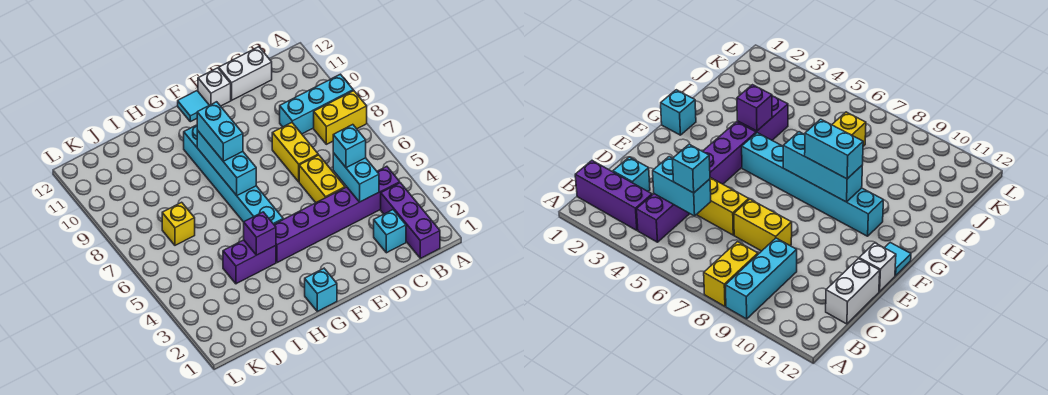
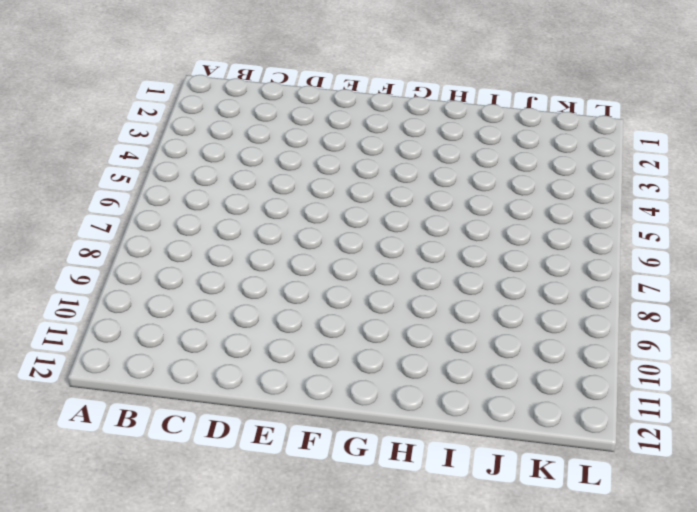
none -> yellow 1x2 brick [314,91,367,144]
none -> cyan 1x3 brick [280,74,353,134]
none -> purple 1x3 brick [381,183,440,258]

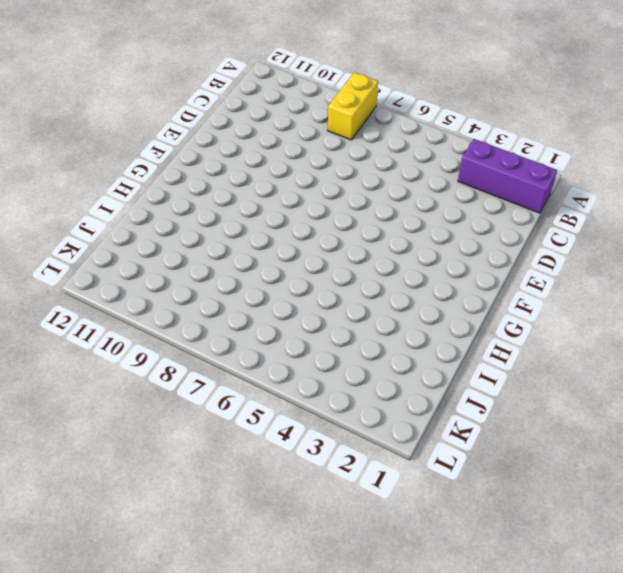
none -> cyan 1x3 brick [280,74,353,134]
none -> purple 1x6 brick [274,166,400,263]
none -> cyan 1x1 brick [374,210,406,253]

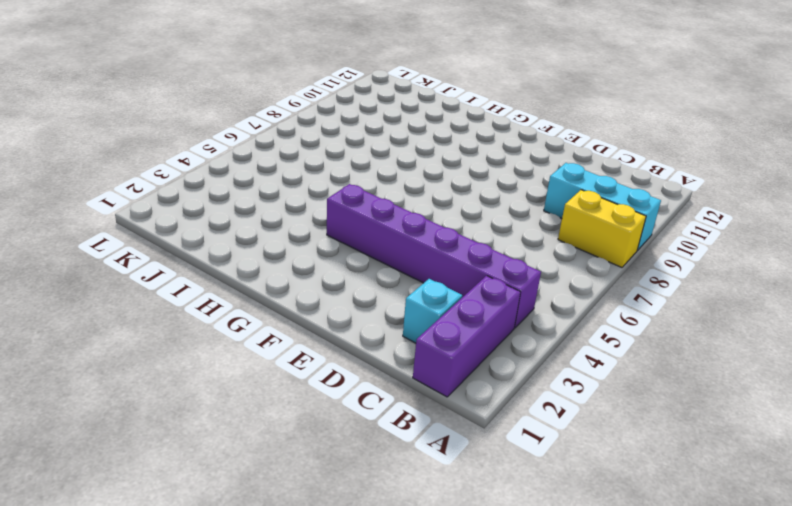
none -> white 1x2 brick [219,47,272,100]
none -> yellow 1x2 brick [299,155,345,203]
none -> yellow 1x2 brick [272,123,318,182]

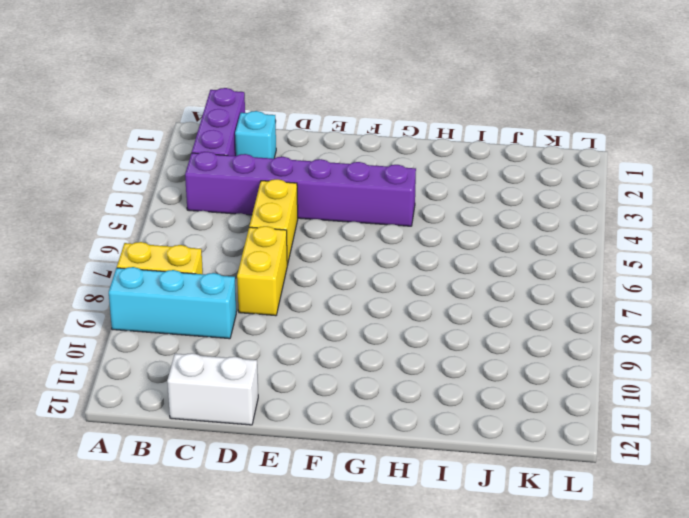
none -> white 1x1 brick [198,68,231,106]
none -> cyan 1x1 tile [178,91,209,122]
none -> cyan 1x1 brick [305,268,337,311]

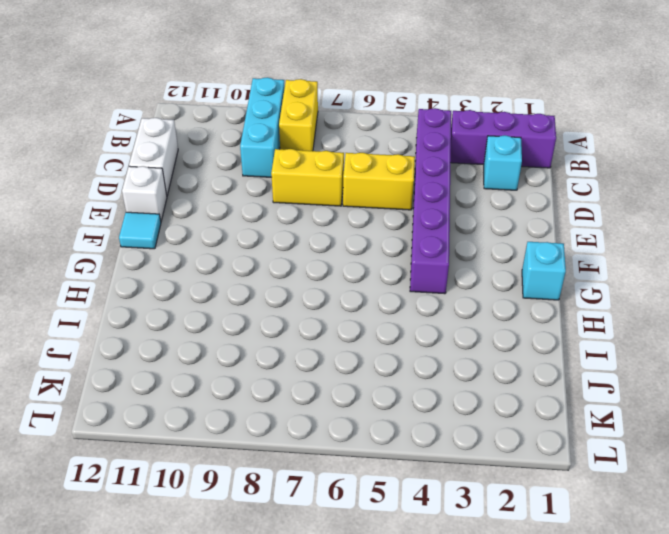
none -> cyan 1x6 brick [184,125,283,224]
none -> purple 1x2 brick [223,240,276,284]
none -> yellow 1x1 brick [162,202,195,245]

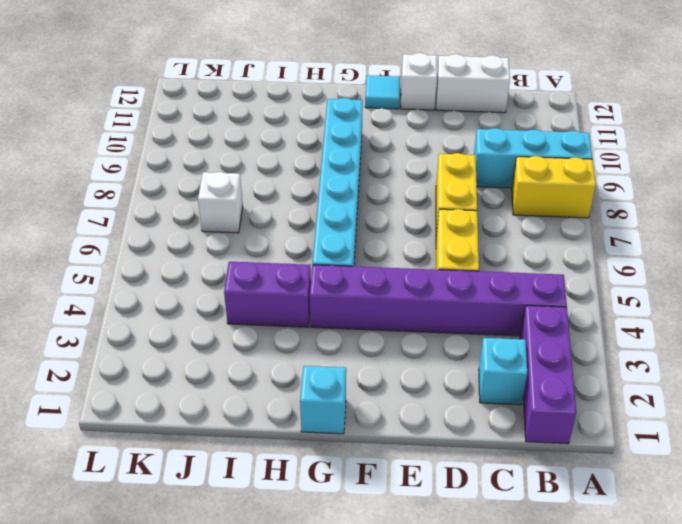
white 1x1 brick [198,172,243,233] -> yellow 1x1 brick [162,202,195,245]
none -> cyan 1x2 brick [333,153,379,202]
none -> cyan 1x3 brick [197,130,256,195]
none -> purple 1x1 brick [244,212,276,255]

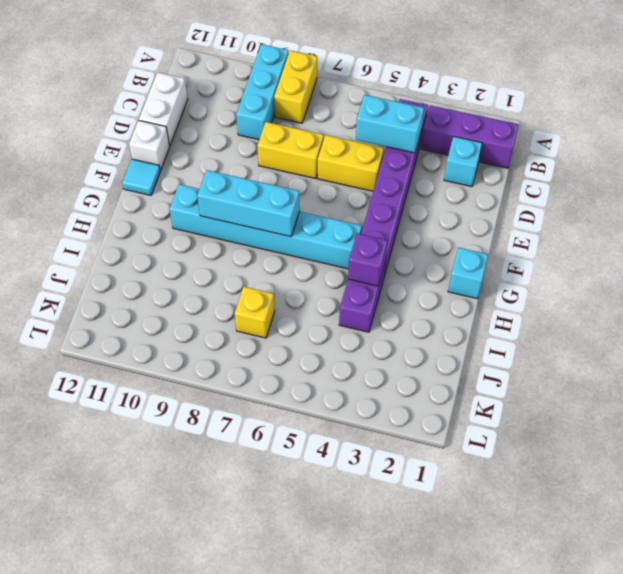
none -> cyan 1x1 brick [333,125,366,168]
none -> cyan 1x2 brick [197,102,243,161]

